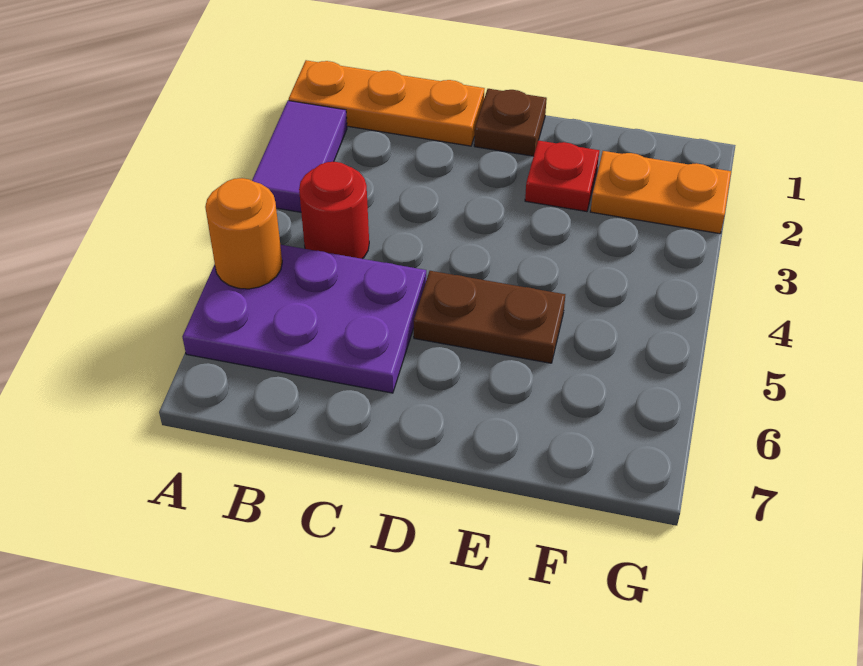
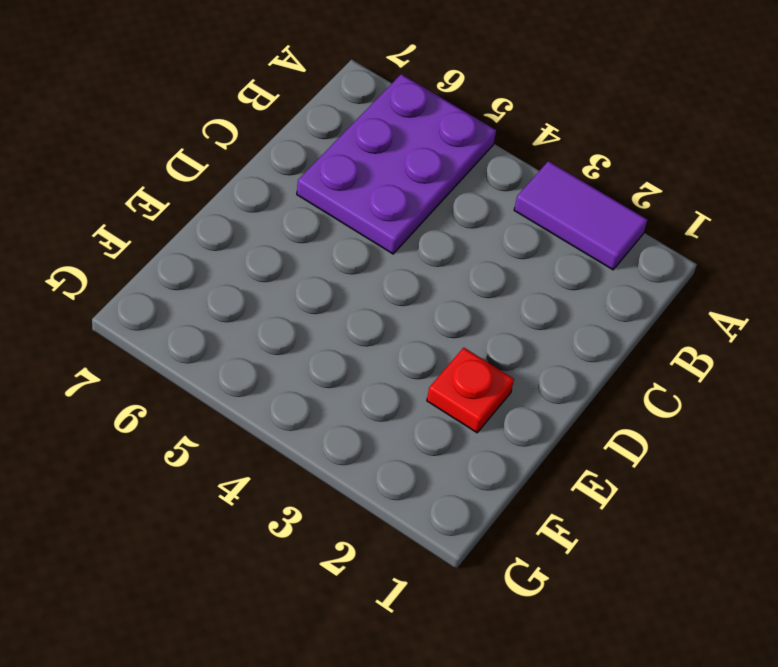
none -> orange 1x3 plate [289,60,485,146]
none -> red 1x1 round brick [299,162,369,259]

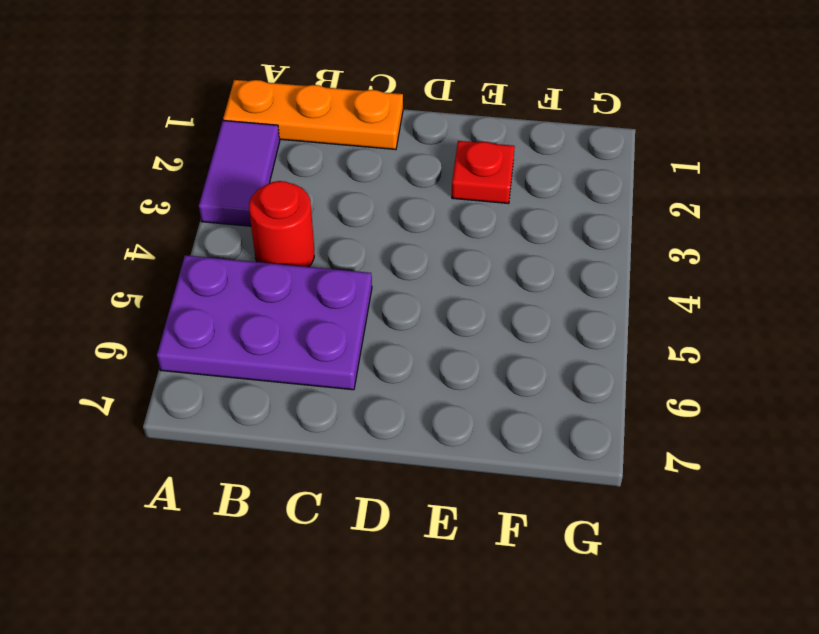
none -> brown 1x1 plate [474,89,547,156]
none -> brown 1x2 plate [414,271,565,363]

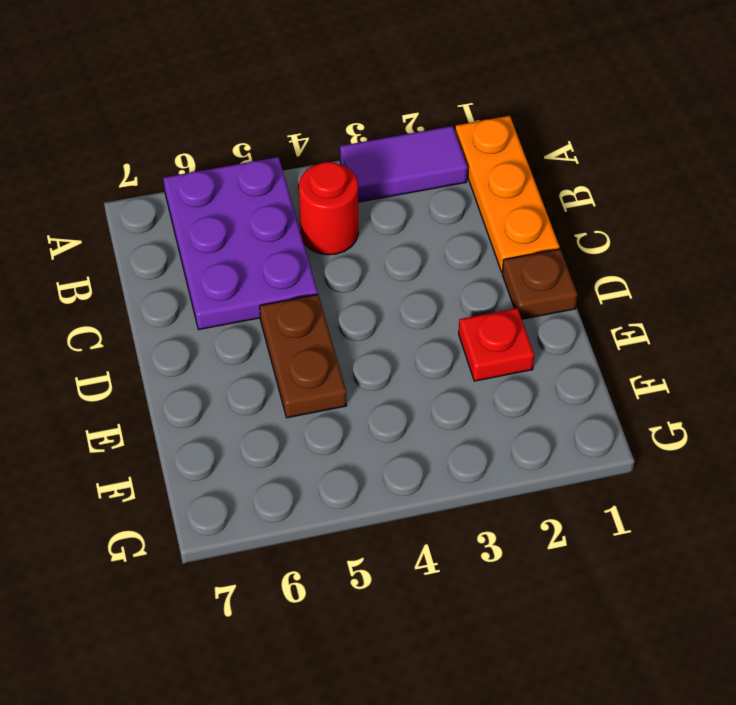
none -> orange 1x2 plate [591,151,731,234]
none -> orange 1x1 round brick [205,178,282,289]

